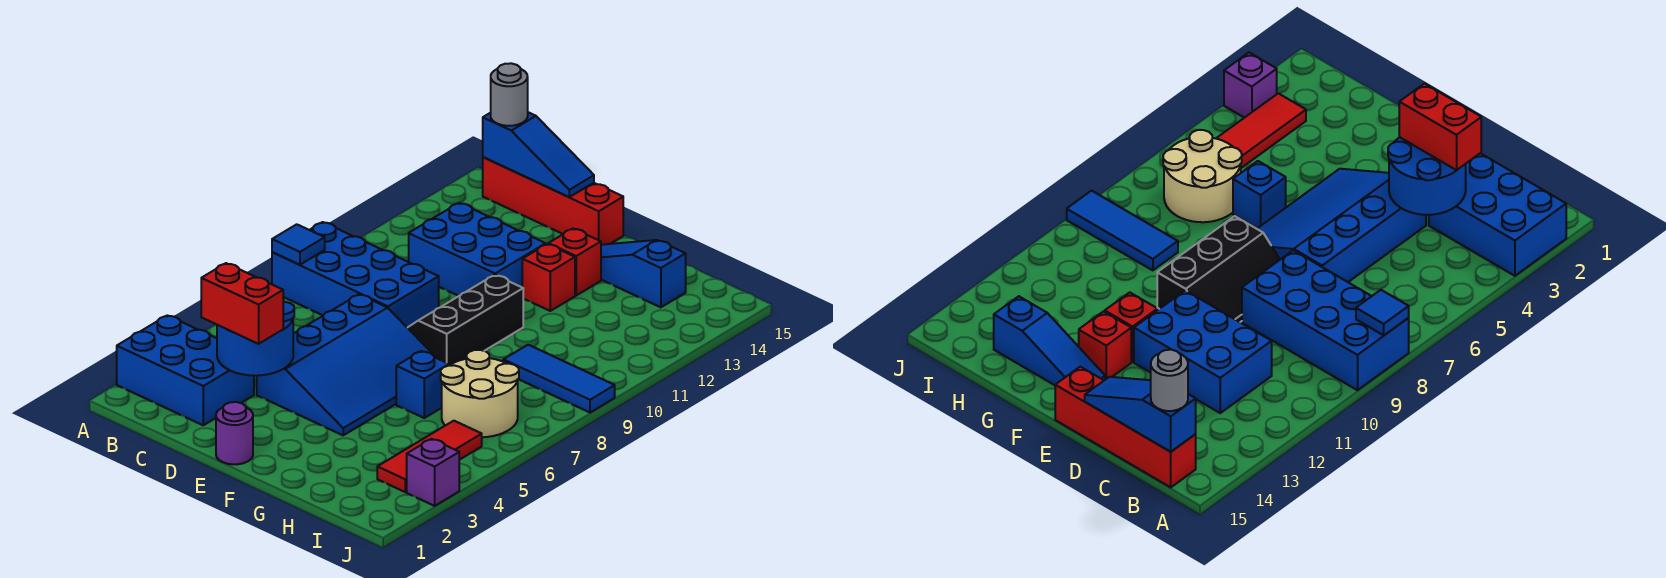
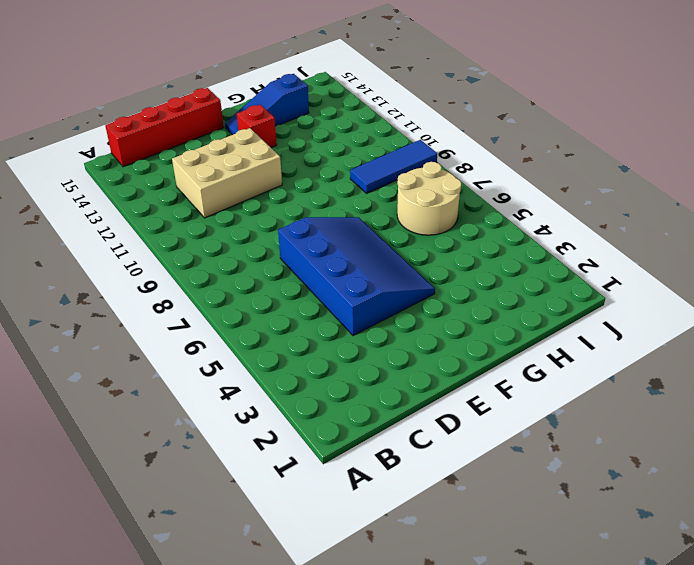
tan 2x3 brick [172,128,282,218] -> blue 2x3 brick [409,203,546,296]
none -> blue 2x3 brick [117,315,254,425]
none -> blue 2x4 brick [272,222,439,328]
none -> purple 1x1 round brick [216,402,253,464]

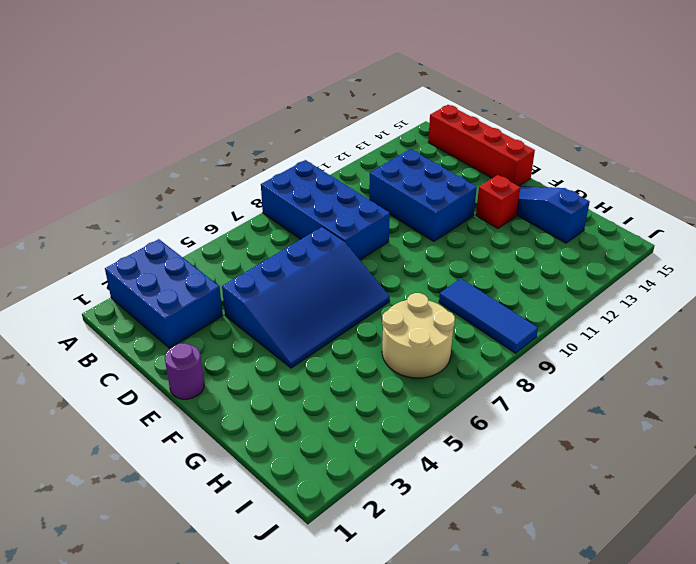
none -> black 2x3 slope [408,275,523,365]
none -> red 1x1 brick [522,244,575,311]
none -> blue 1x1 brick [396,351,449,418]

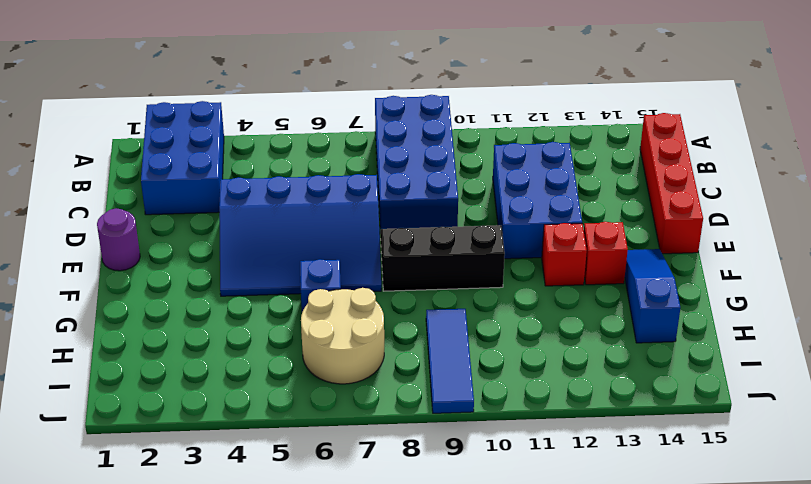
none -> red 1x3 tile [377,421,482,492]
none -> purple 1x1 brick [407,439,459,506]
none -> blue 1x1 tile [272,224,325,265]

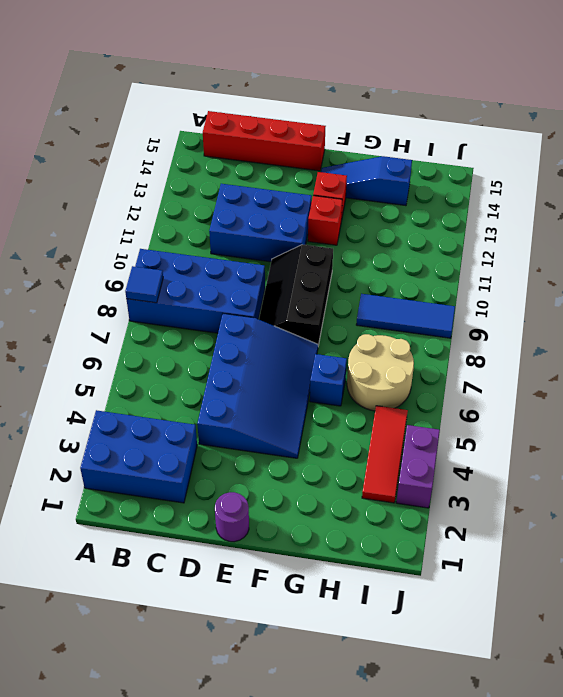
purple 1x2 brick [396,425,440,508] -> purple 1x1 brick [407,439,459,506]
none -> blue 1x3 slope [483,112,594,197]
none -> blue 2x2 round brick [217,302,294,376]
none -> grey 1x1 round brick [491,63,528,126]

